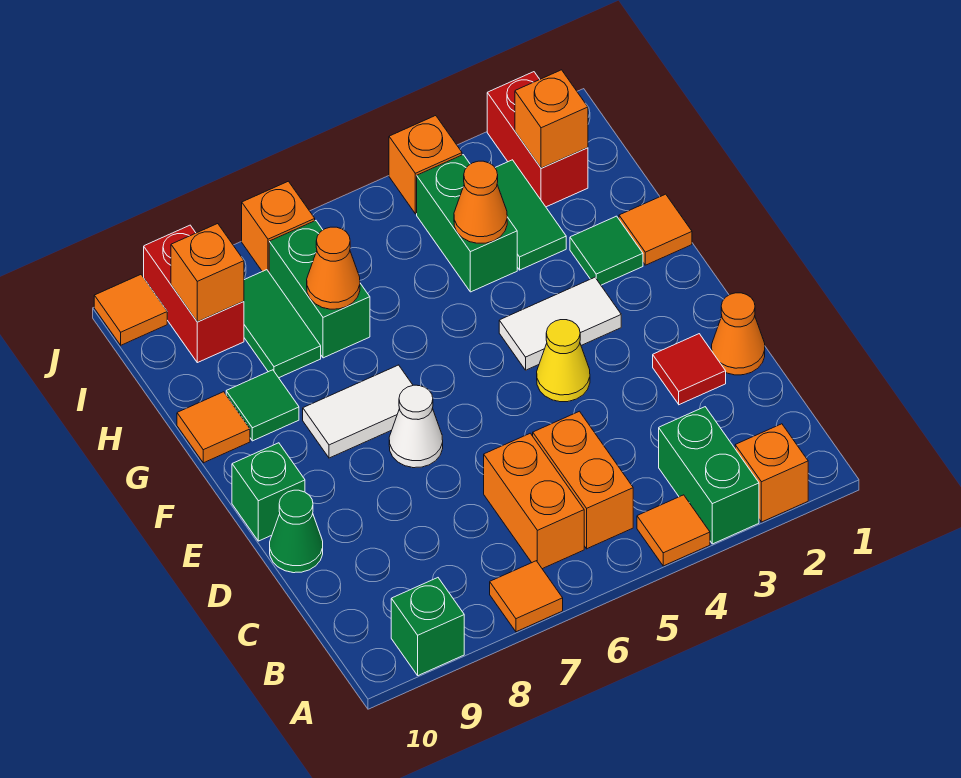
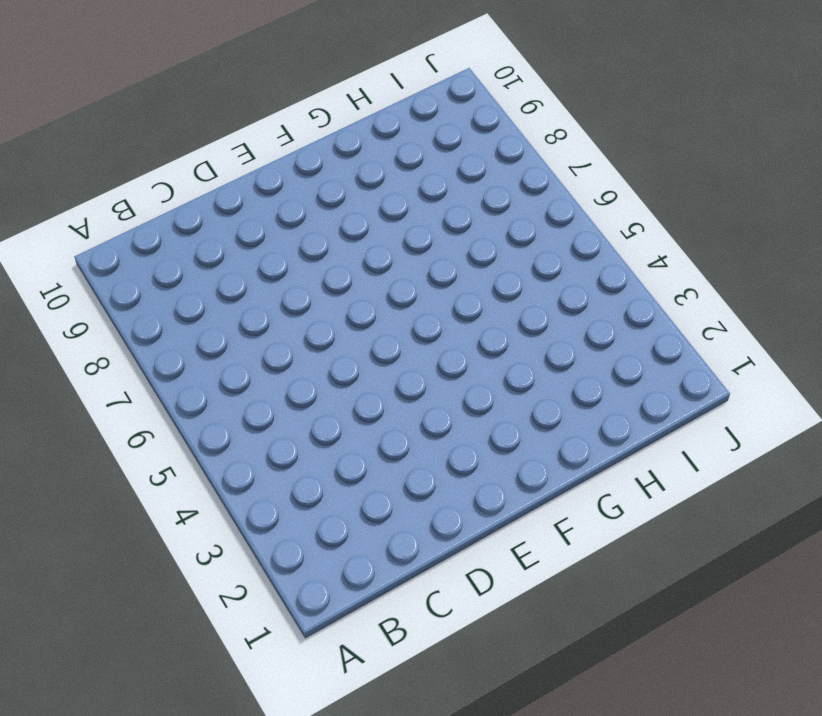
none -> orange 1x1 brick [735,424,808,522]
none -> green 1x2 brick [659,407,759,544]
none -> orange 1x1 tile [637,495,710,566]
none -> orange 1x1 tile [490,561,563,632]

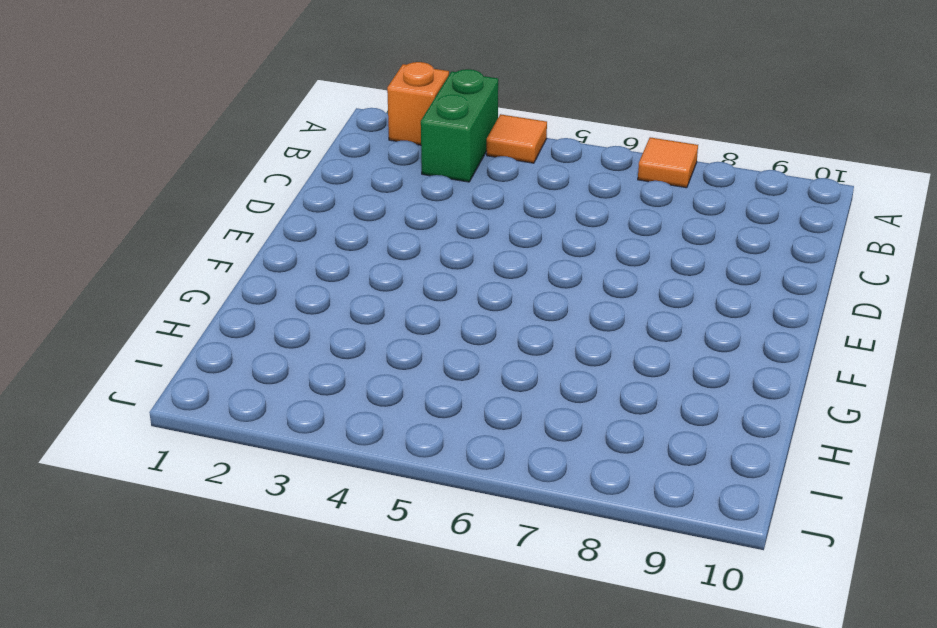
none -> green 1x1 brick [391,578,464,676]
none -> orange 1x2 brick [533,411,633,549]
none -> orange 1x2 brick [484,433,584,569]
none -> orange 1x1 cone [712,293,765,375]

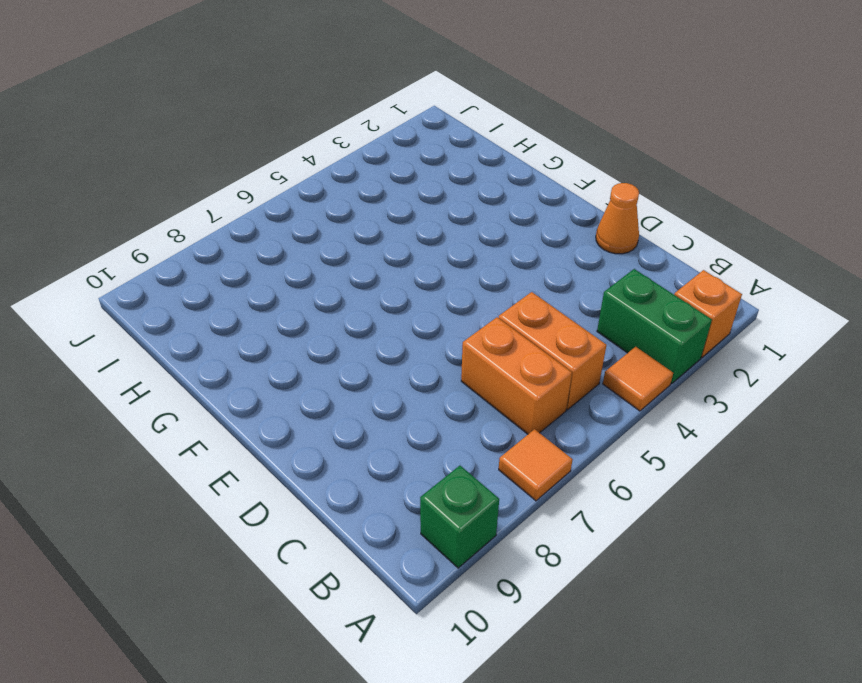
none -> red 1x1 tile [653,334,726,405]
none -> green 1x1 cone [270,490,323,573]
none -> yellow 1x1 cone [537,320,590,402]
none -> white 1x1 cone [389,385,443,468]

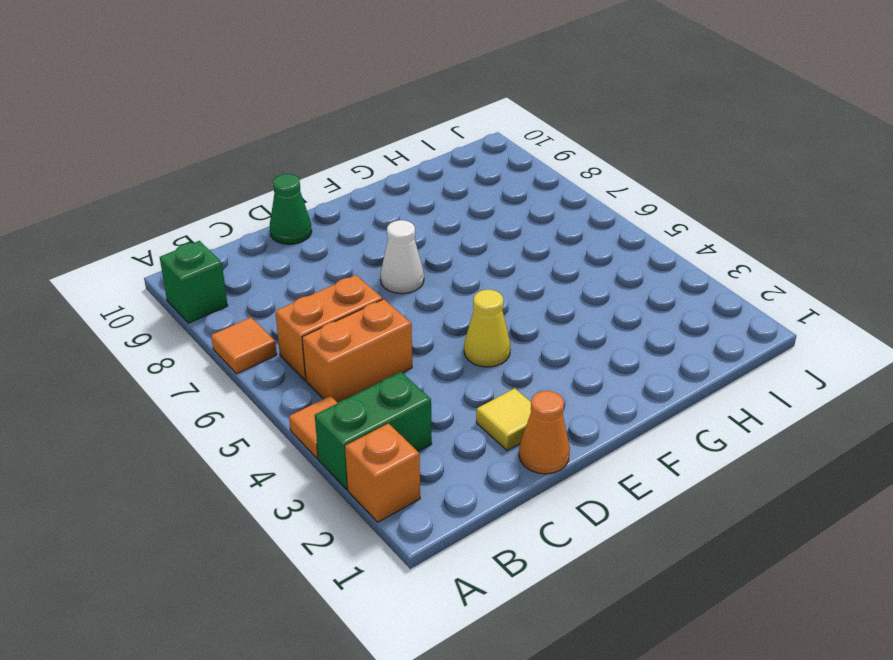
yellow 1x1 tile [476,388,531,451] -> red 1x1 tile [653,334,726,405]
none -> green 1x1 brick [232,443,305,541]
none -> white 1x2 tile [499,277,621,370]
none -> white 1x2 tile [303,365,413,458]
none -> orange 1x1 tile [619,194,692,265]

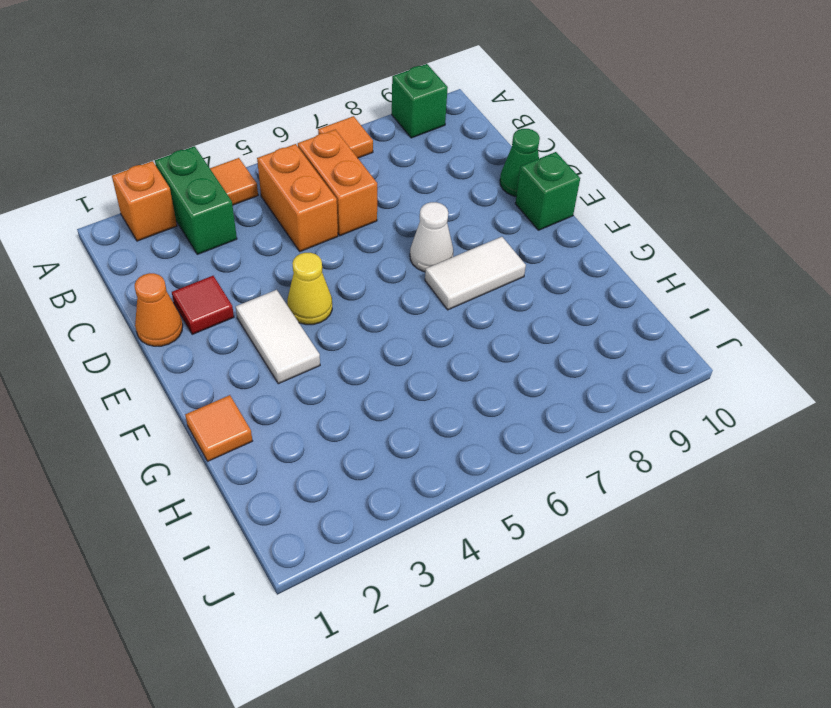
white 1x2 tile [236,290,320,384] -> white 1x2 tile turned to [499,277,621,370]
none -> green 1x1 tile [570,216,643,285]
none -> green 1x1 tile [226,370,299,441]
none -> orange 1x1 tile [177,392,250,463]
none -> green 1x2 tile [495,160,566,270]

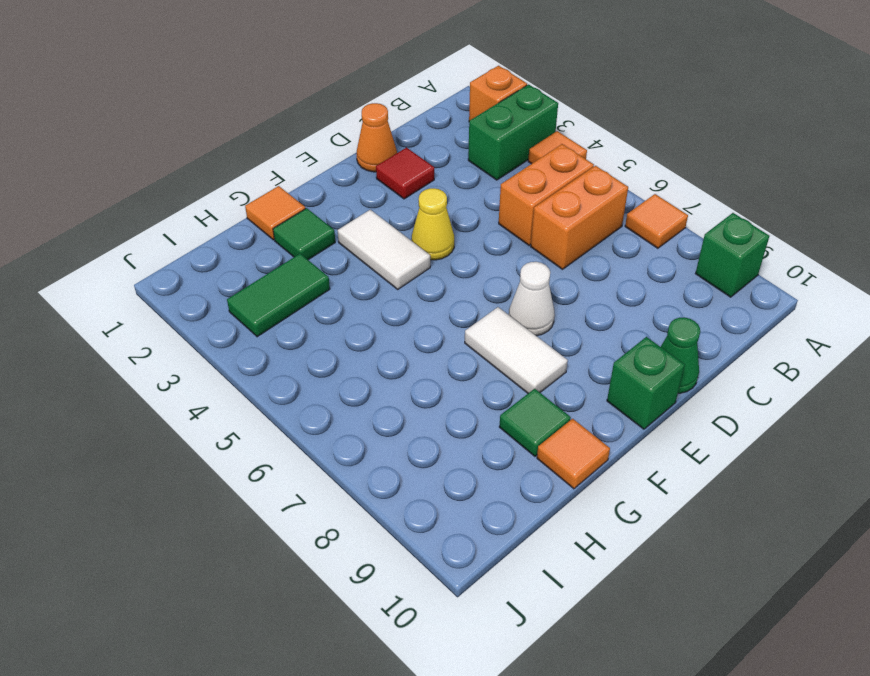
none -> green 1x2 brick [417,155,517,292]
none -> green 1x2 brick [269,221,370,358]
none -> green 1x2 tile [244,270,321,378]
none -> red 1x2 brick [487,72,588,207]

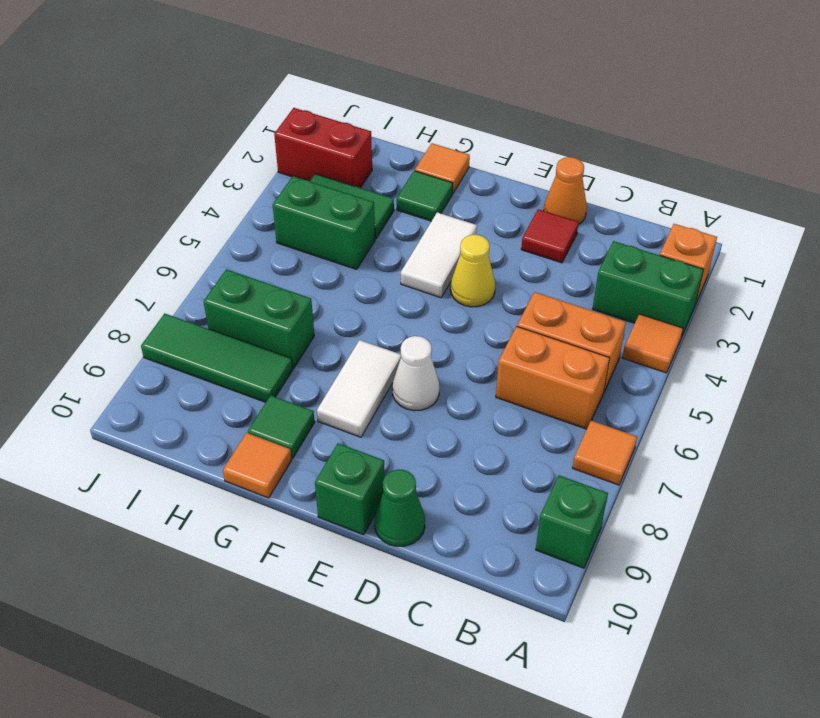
green 1x3 tile [141,313,293,402] -> green 1x2 tile [244,270,321,378]
none -> red 1x2 brick [144,225,244,363]
none -> orange 1x1 brick [389,116,462,214]
none -> orange 1x1 brick [242,181,315,272]
none -> orange 1x1 tile [94,275,167,345]

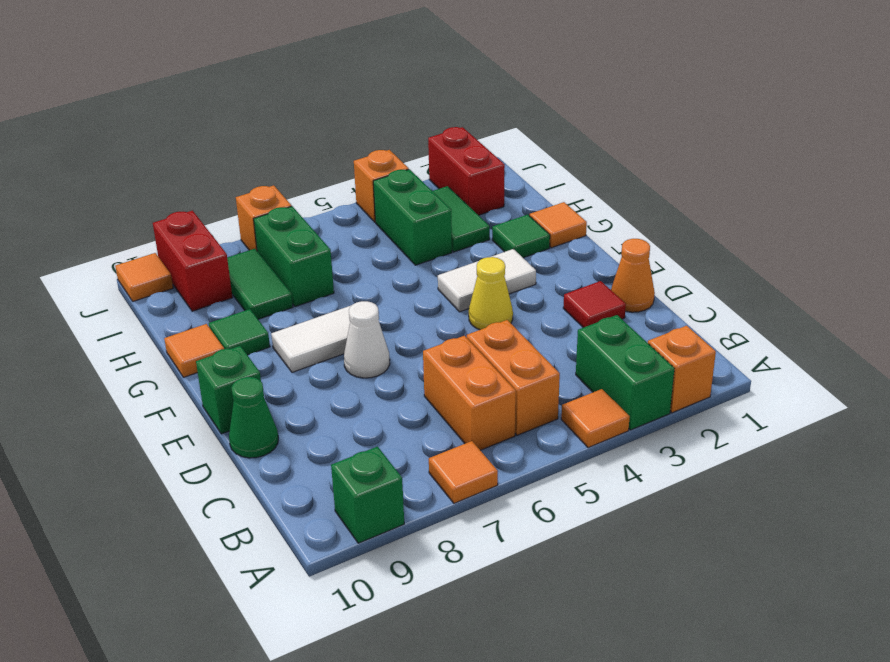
none -> orange 1x1 cone [454,161,507,243]
none -> orange 1x1 cone [307,227,360,309]
none -> orange 1x1 brick [515,70,588,168]
none -> orange 1x1 brick [171,224,244,322]

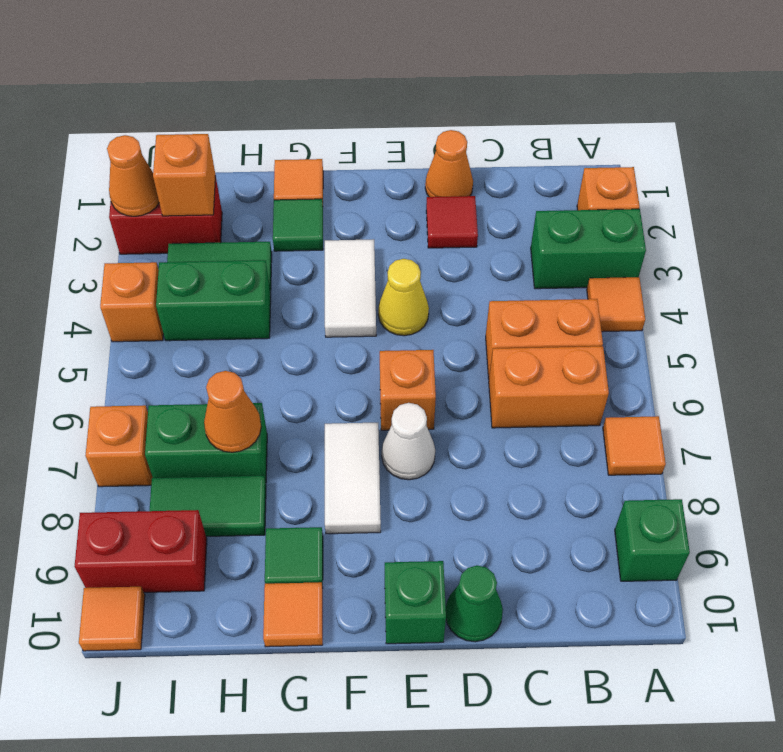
orange 1x1 brick [380,350,436,430] -> orange 1x1 brick moved to [171,224,244,322]
orange 1x1 cone [107,135,159,216] -> orange 1x1 cone moved to [454,161,507,243]

